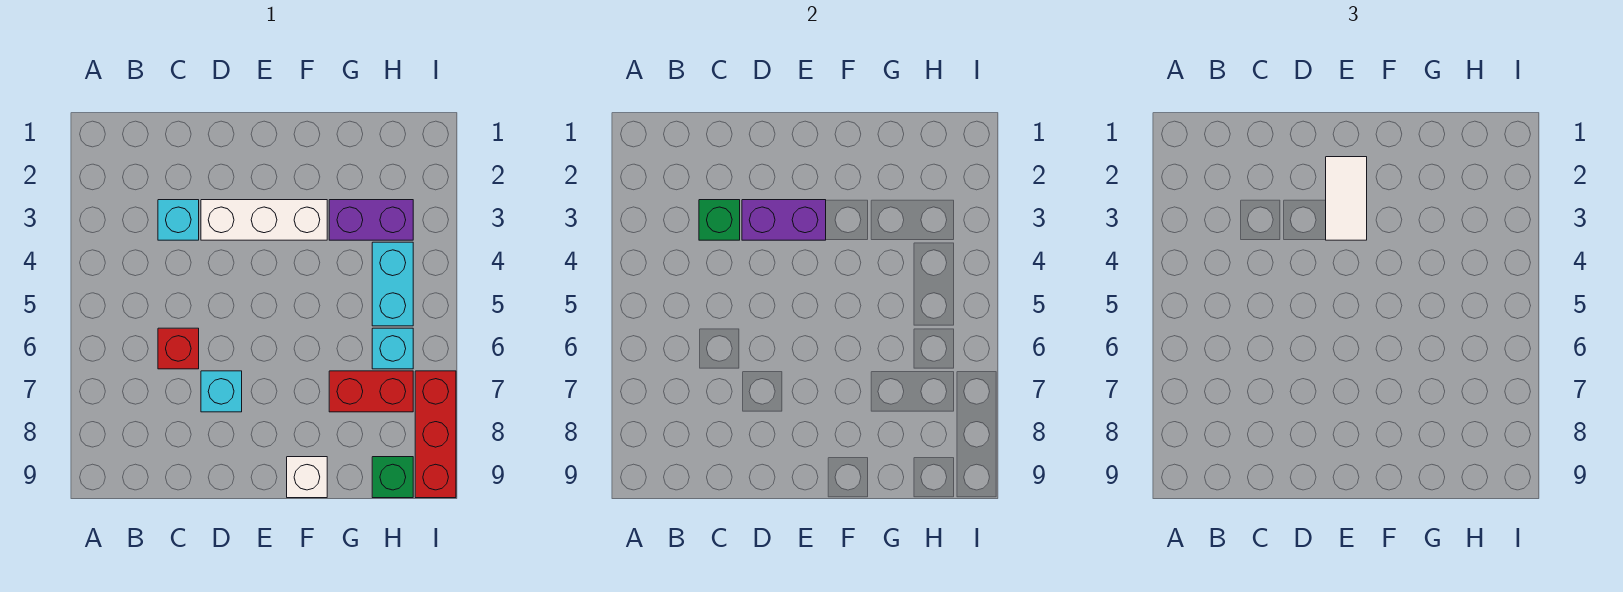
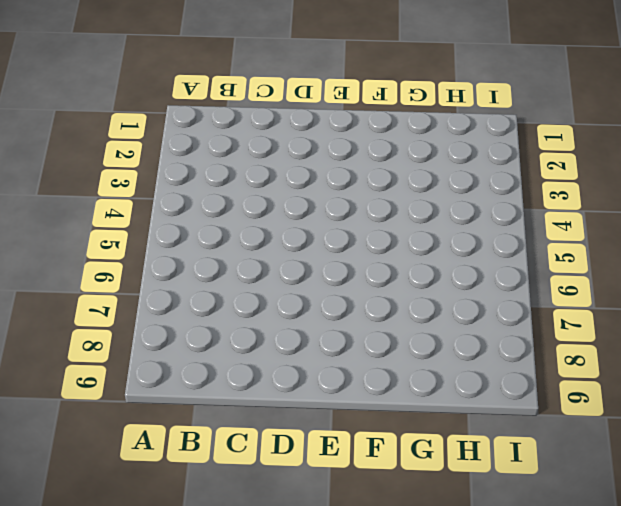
none -> cyan 1x1 brick [158,200,199,240]
none -> red 1x1 brick [158,328,199,369]
none -> white 1x3 brick [201,200,327,240]

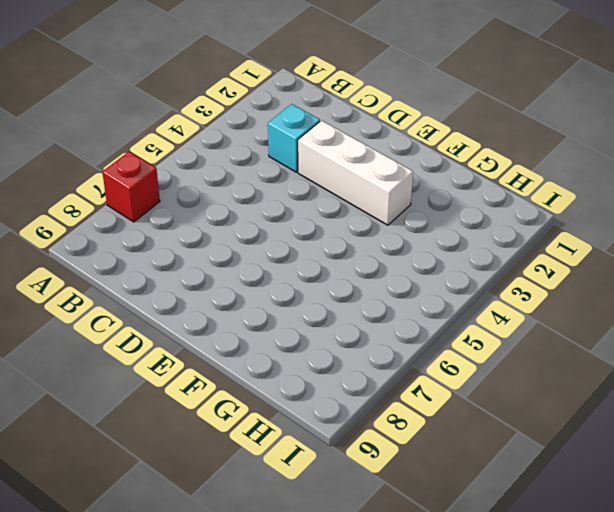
red 1x1 brick [102,152,160,222] -> red 1x1 brick moved to [158,328,199,369]
none -> cyan 1x1 brick [201,371,242,412]
none -> white 1x1 brick [287,457,327,498]
none -> purple 1x2 brick [329,200,413,240]

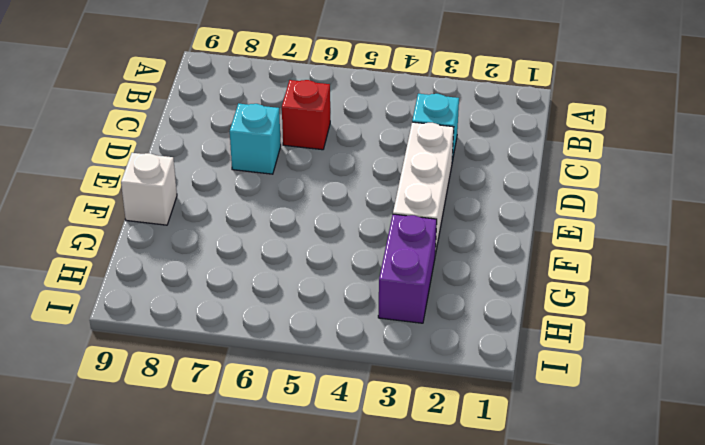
none -> red 1x2 brick [329,371,413,412]
none -> cyan 1x2 brick [372,242,413,326]
none -> cyan 1x1 brick [372,328,413,369]

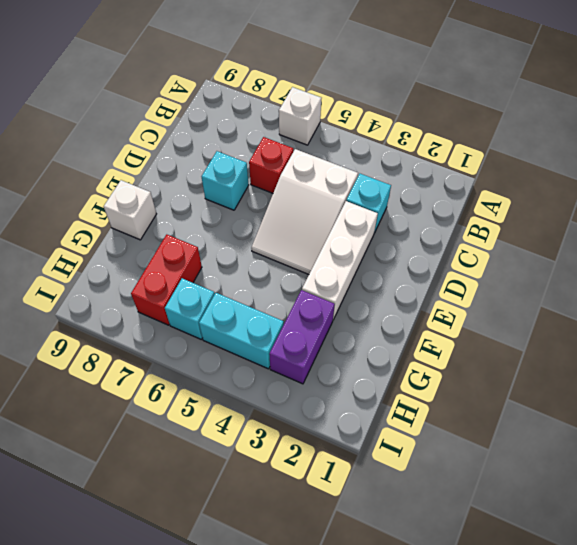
white 1x1 brick [279,87,321,145] -> none
white 2x3 slope [251,149,358,274] -> none
none -> green 1x1 brick [372,457,413,498]
none -> red 1x3 brick [415,371,456,498]
none -> green 1x1 brick [699,200,740,240]

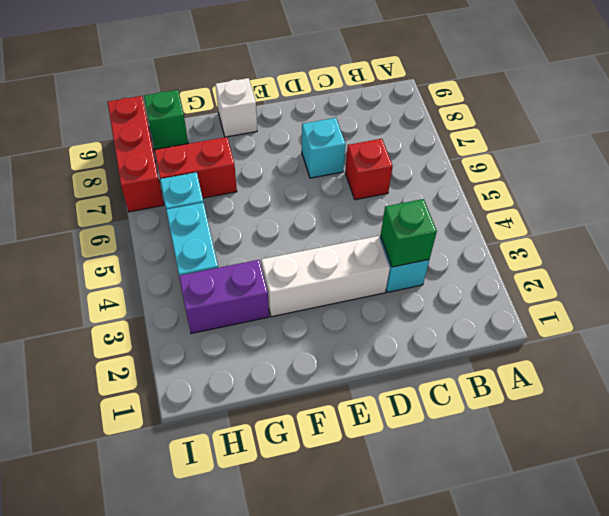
none -> purple 1x2 brick [742,200,826,240]
none -> white 1x2 tile [1326,157,1367,240]

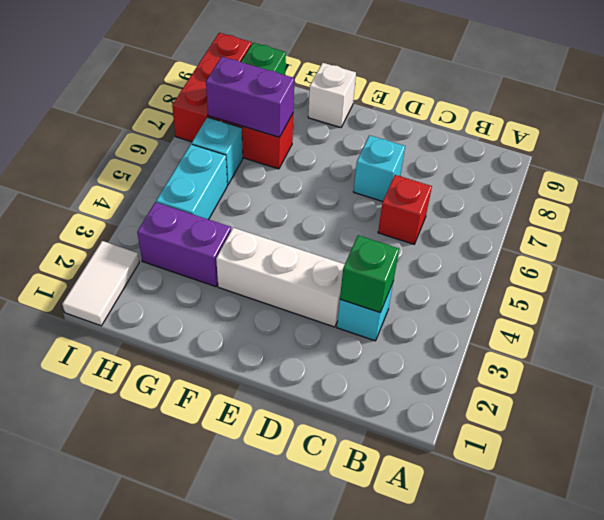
purple 1x2 brick [206,57,294,137] -> purple 1x2 brick moved to [742,200,826,240]
white 1x2 tile [62,241,139,326] -> white 1x2 tile moved to [1326,157,1367,240]

